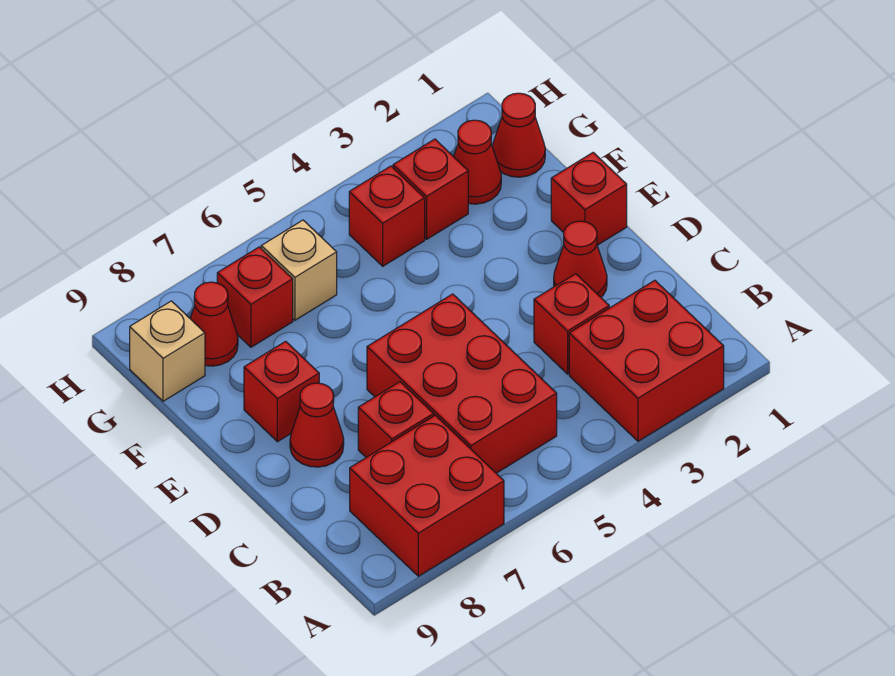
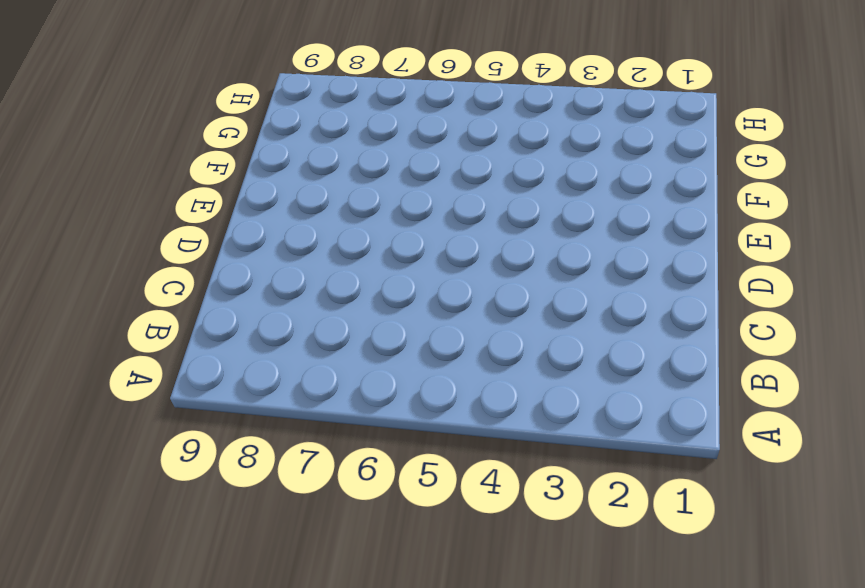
none -> red 2x2 brick [569,280,724,441]
none -> red 2x2 brick [350,415,504,576]
none -> red 2x3 brick [367,294,557,473]

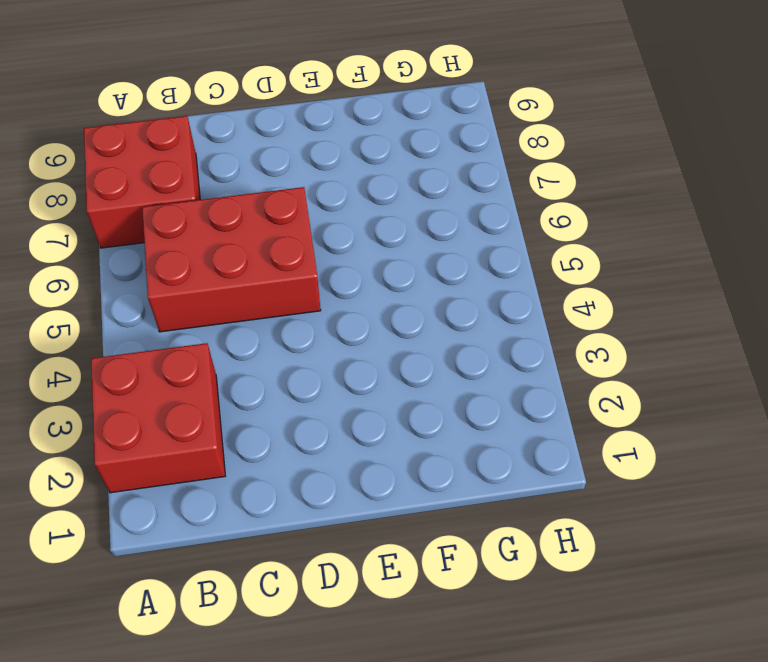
none -> red 1x1 brick [534,274,609,374]
none -> red 1x1 brick [358,382,434,457]
none -> red 1x1 cone [554,221,607,297]

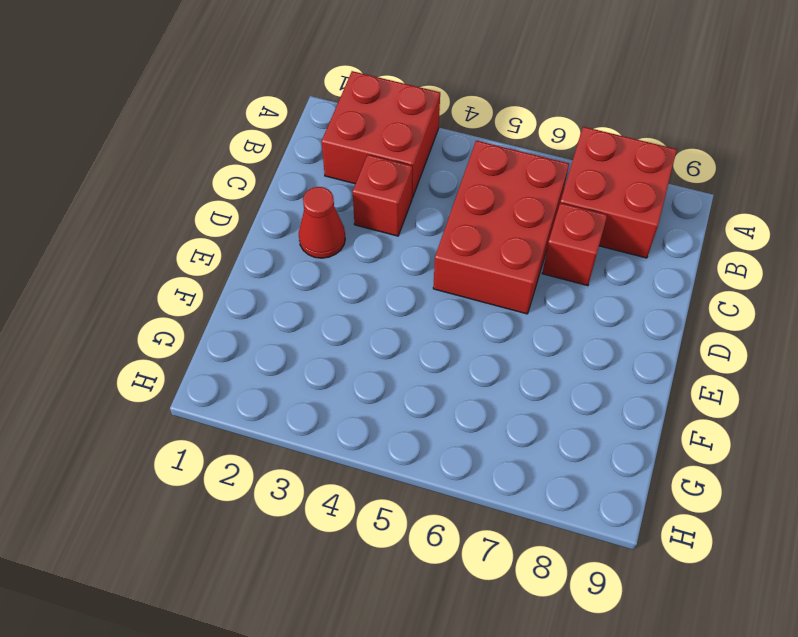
none -> red 1x1 cone [290,383,344,467]
none -> red 1x1 brick [551,153,627,245]
none -> red 1x1 brick [244,341,319,442]

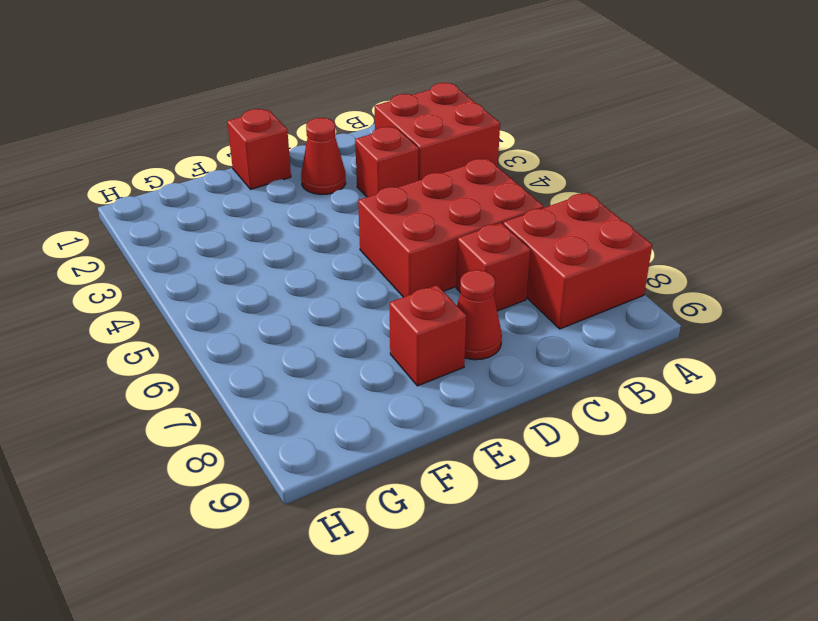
none -> red 1x1 cone [492,93,545,177]
none -> red 1x1 cone [454,120,501,204]
none -> red 1x1 brick [393,139,468,239]

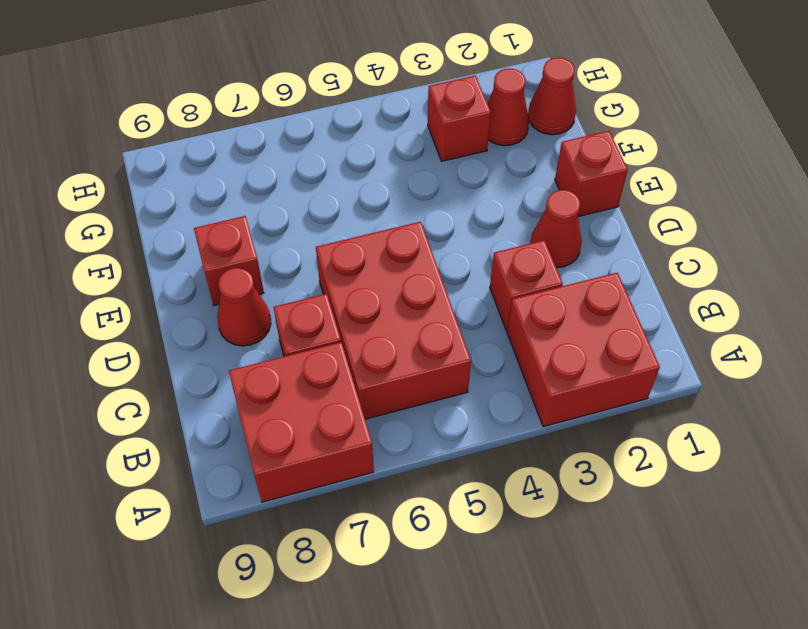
none -> red 1x1 brick [349,166,425,266]
none -> tan 1x1 brick [261,220,337,320]
none -> red 1x1 brick [217,247,293,347]

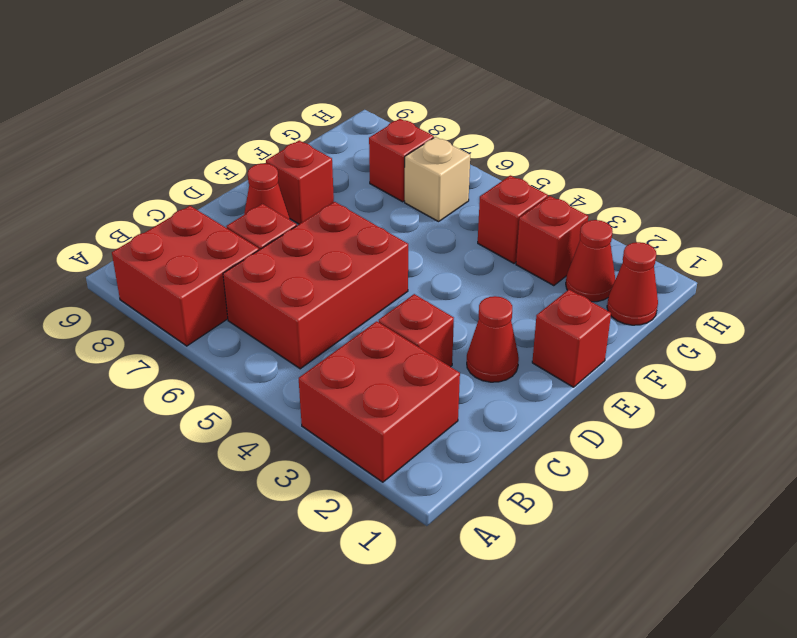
none -> red 1x1 cone [190,282,238,366]
none -> tan 1x1 brick [130,301,205,401]

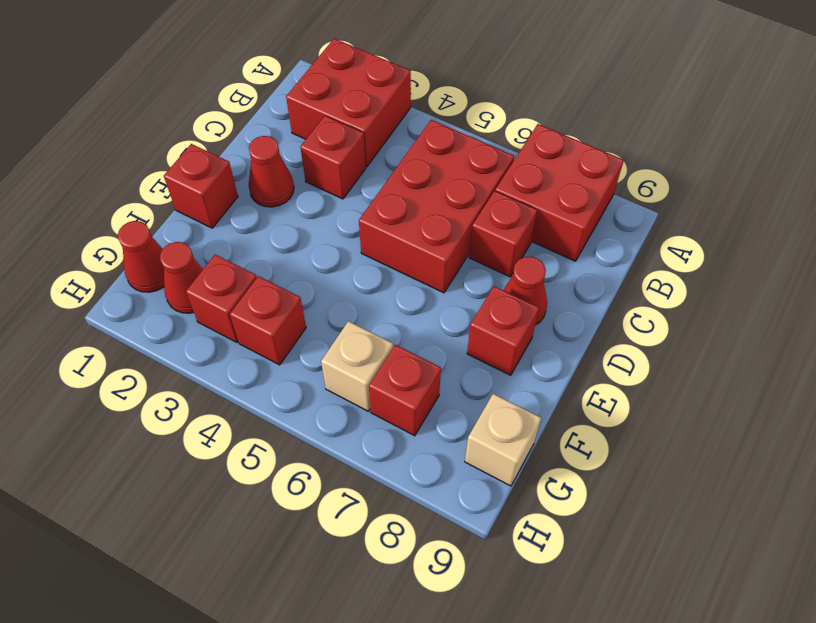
none -> red 1x1 cone [190,282,238,366]

